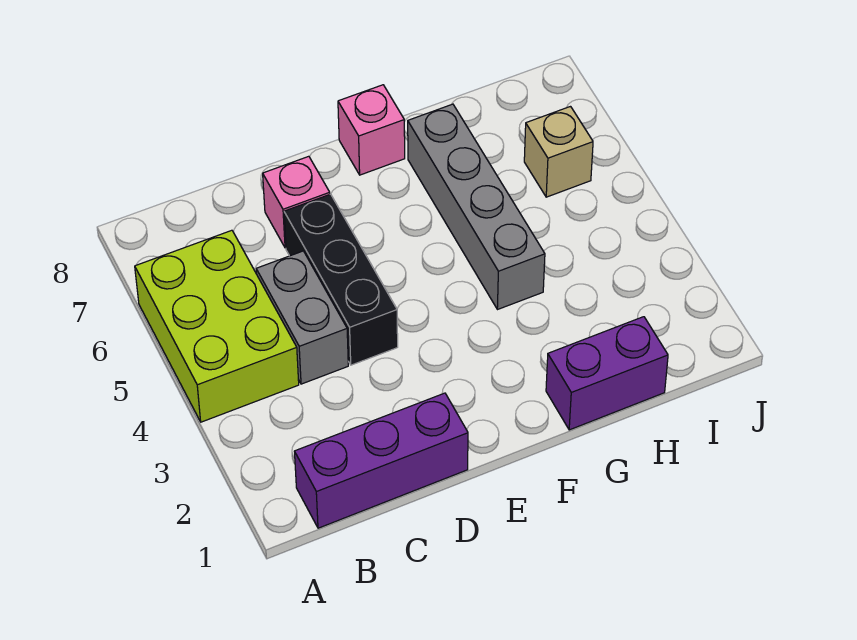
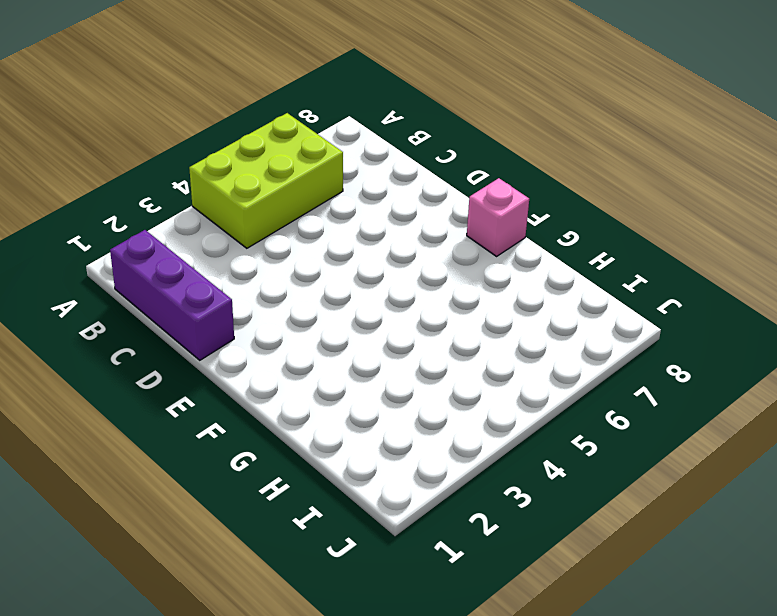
none -> grey 1x2 brick [256,251,348,384]
none -> black 1x3 brick [284,194,398,365]

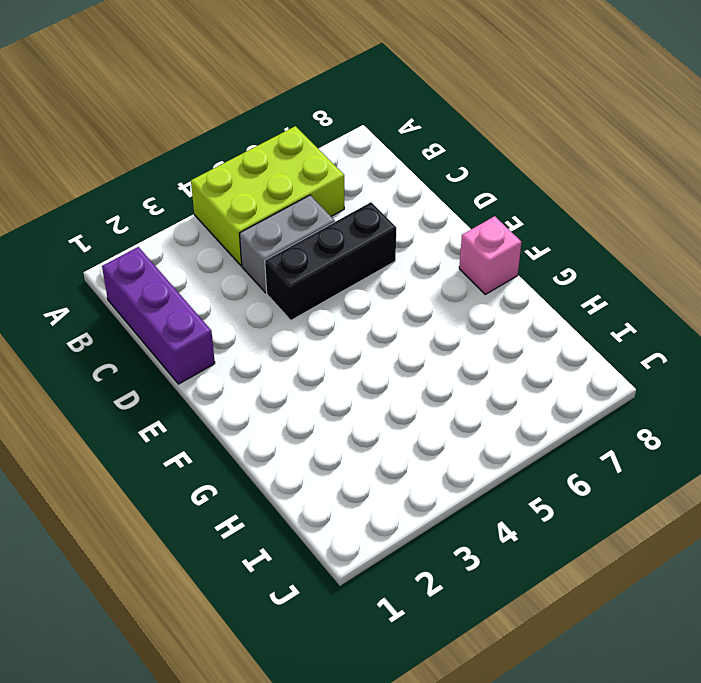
none -> pink 1x1 brick [263,156,330,248]
none -> purple 1x2 brick [546,317,668,430]

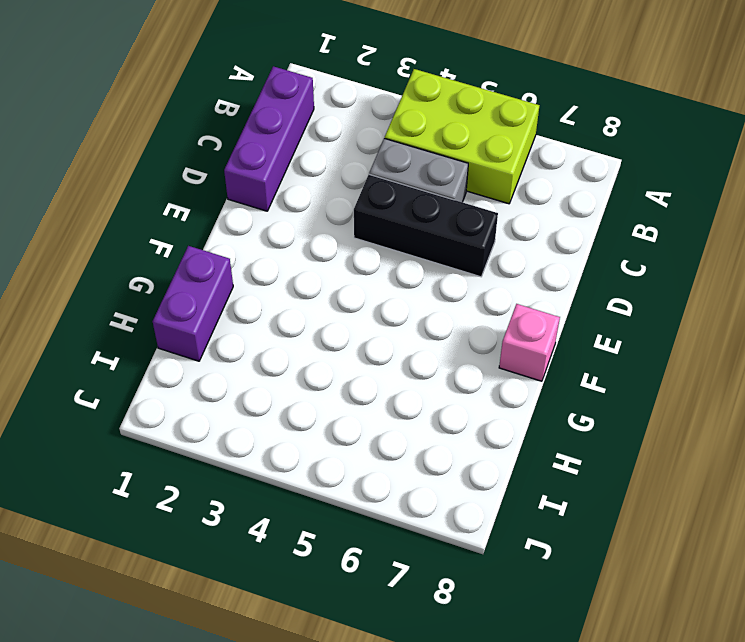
none -> pink 1x1 brick [263,156,330,248]
none -> grey 1x4 brick [408,104,545,310]

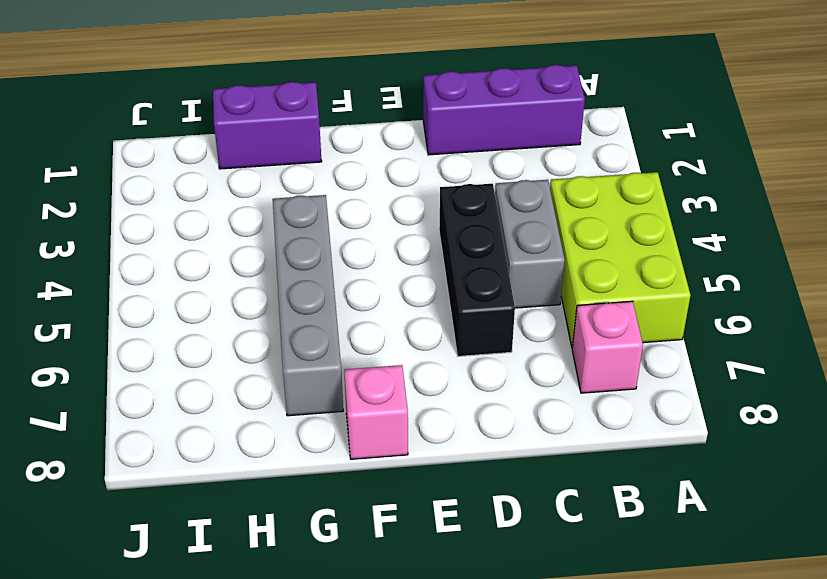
pink 1x1 brick [572,301,643,393] -> pink 1x1 brick moved to [263,156,330,248]
none -> tan 1x1 brick [524,107,593,197]

